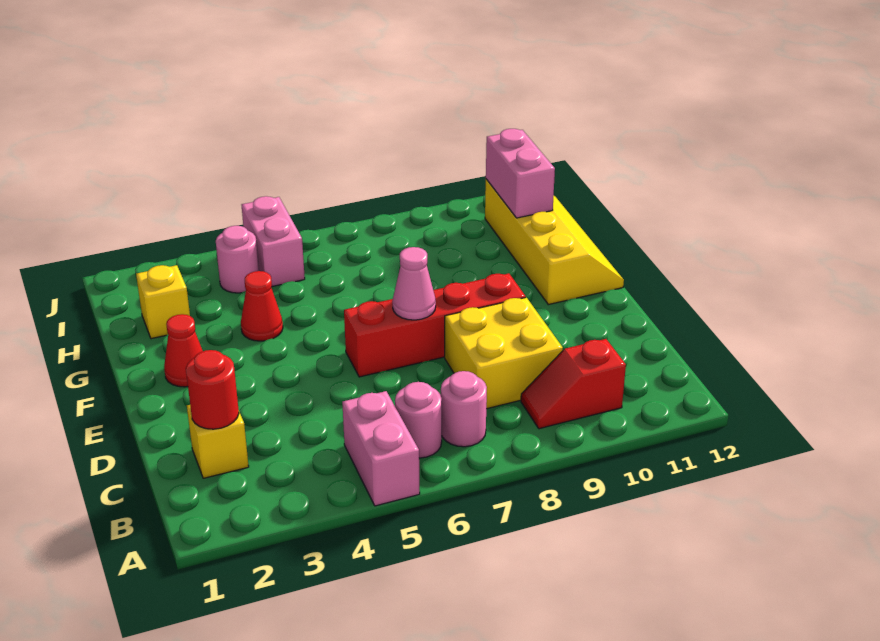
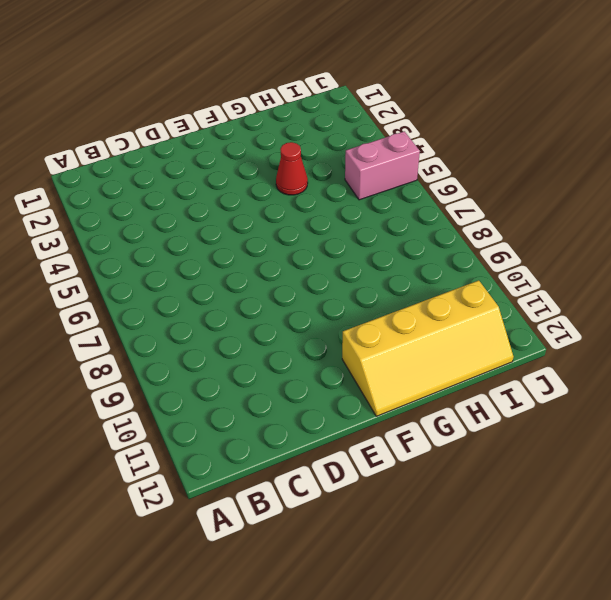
none -> pink 1x2 brick [342,391,420,506]
none -> pink 1x1 round brick [395,382,442,458]
none -> pink 1x1 round brick [441,371,487,447]

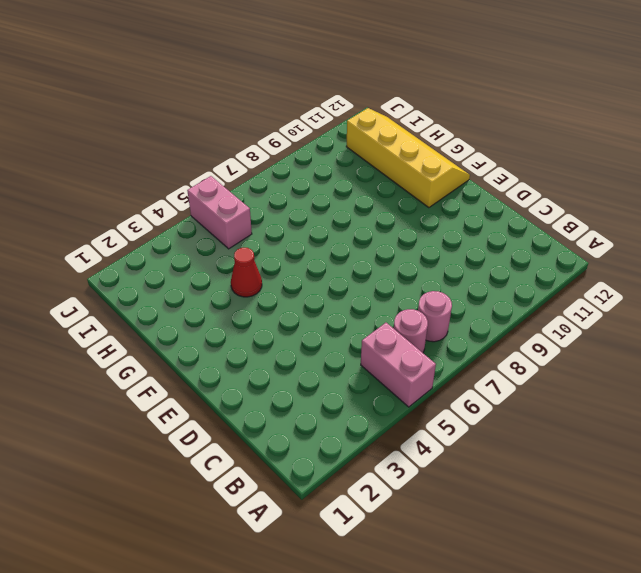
none -> red 1x2 slope [521,339,626,429]
none -> yellow 1x1 brick [187,405,249,478]
none -> yellow 2x2 brick [445,297,563,409]

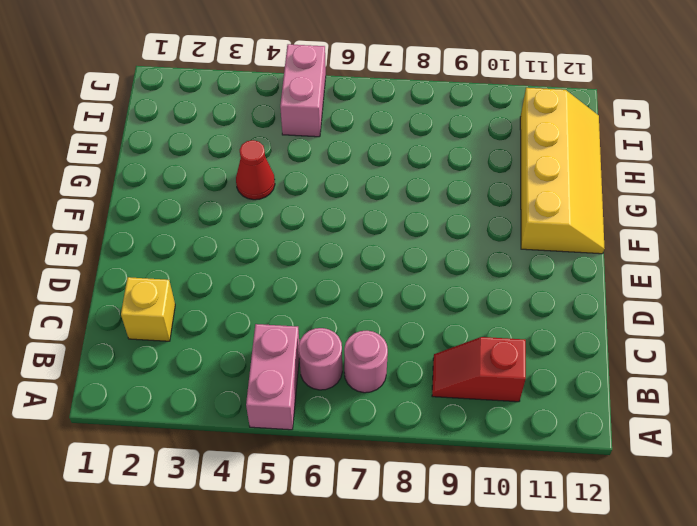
none -> yellow 2x2 brick [445,297,563,409]
none -> red 1x4 brick [344,273,526,377]
none -> red 1x1 cone [164,314,203,387]

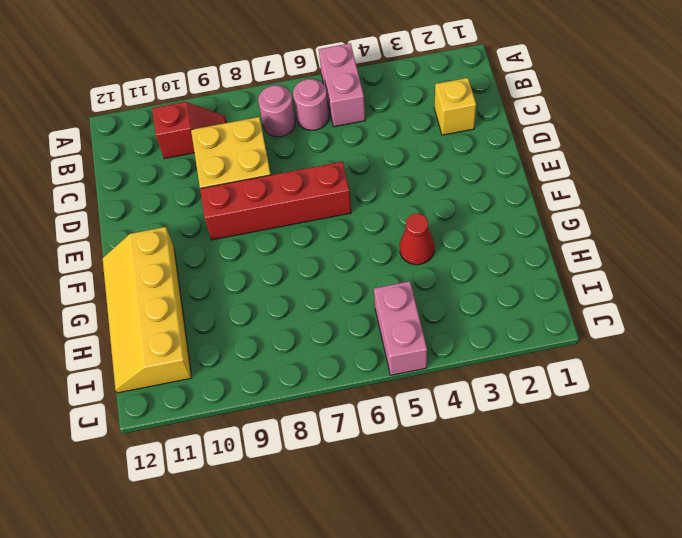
none -> red 1x1 cone [164,314,203,387]
none -> yellow 1x1 brick [136,265,190,339]
none -> pink 1x1 round brick [216,226,259,293]

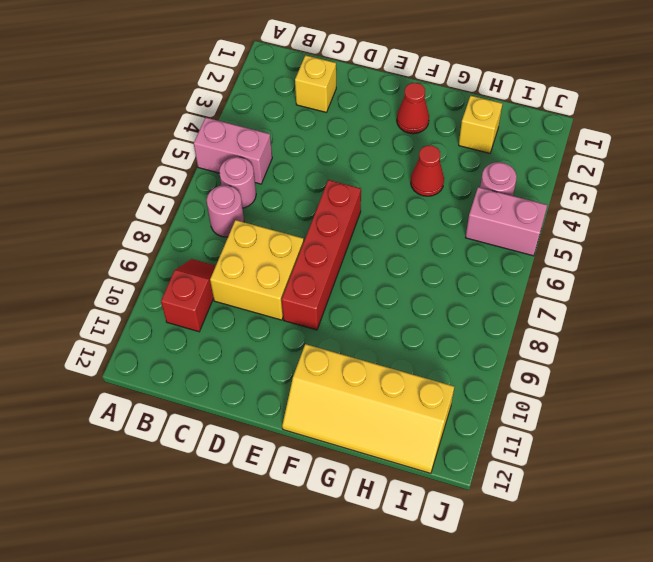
none -> red 1x1 round brick [186,350,239,429]
none -> pink 1x1 cone [392,247,436,320]
none -> pink 1x2 brick [486,129,555,218]

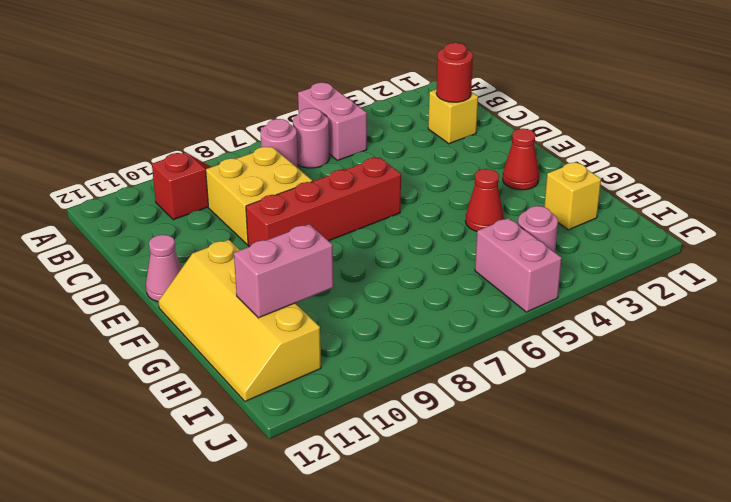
pink 1x1 cone [146,235,181,302] -> pink 1x1 cone moved to [392,247,436,320]
pink 1x2 brick [234,224,333,318] -> pink 1x2 brick turned to [486,129,555,218]

